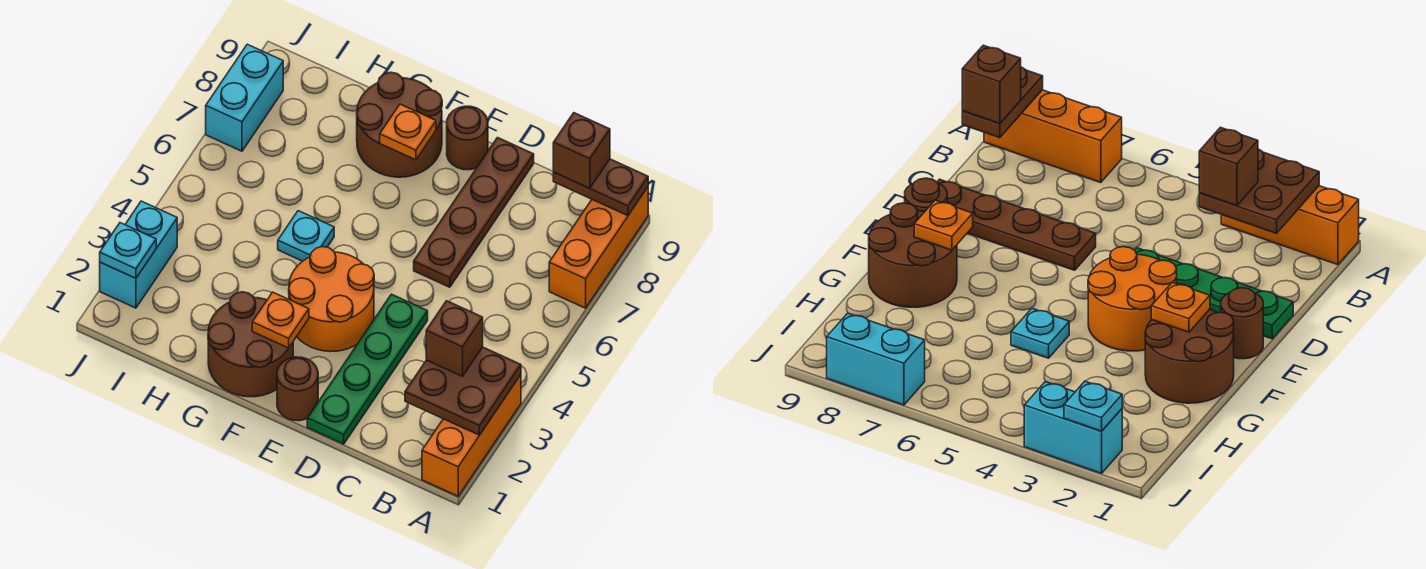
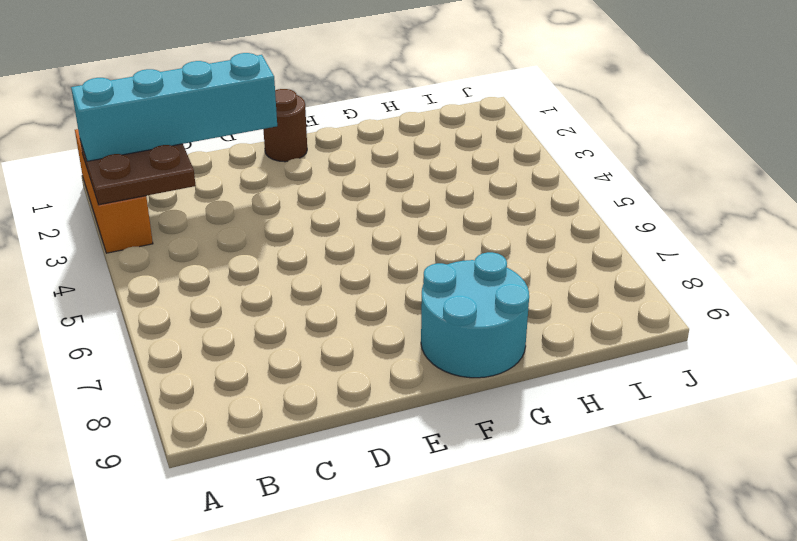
cyan 1x4 brick [71,53,277,161] -> none
cyan 2x2 round brick [421,252,529,378] -> brown 2x2 round brick [357,72,442,177]
none -> orange 1x3 brick [549,187,648,308]
none -> green 1x4 plate [307,294,428,444]
none -> brown 1x4 plate [414,138,534,287]

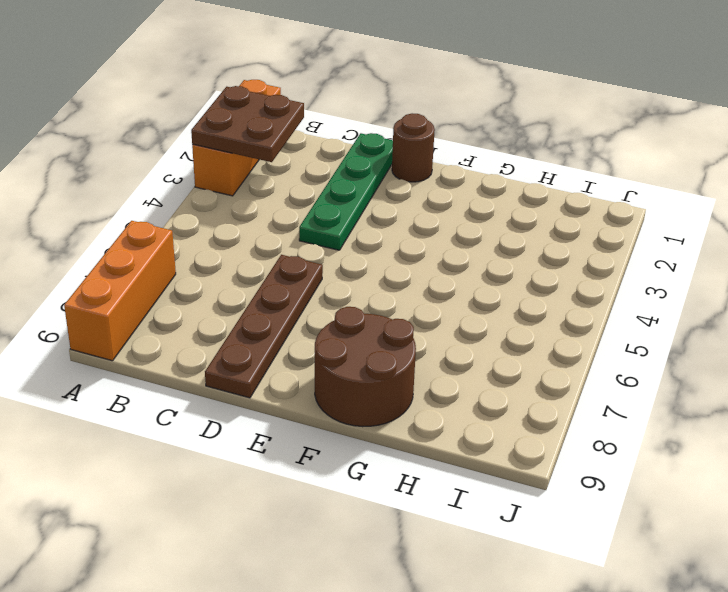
none -> orange 2x2 round brick [289,247,374,351]
none -> brown 1x1 round brick [447,106,488,170]
none -> brown 2x2 round brick [208,292,293,397]

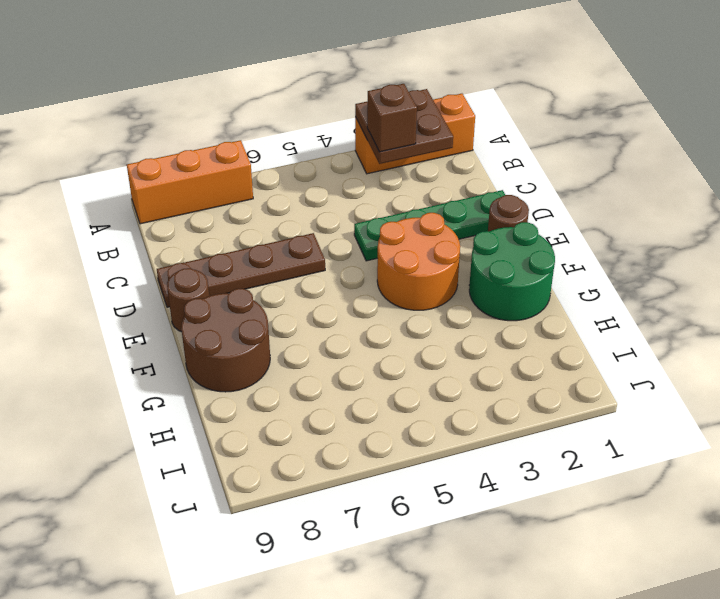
green 2x2 round brick [469,222,555,321] -> brown 2x2 round brick [208,292,293,397]
none -> cyan 1x1 plate [278,211,334,261]
none -> cyan 1x2 brick [100,201,177,308]
none -> cyan 1x2 brick [206,44,283,151]

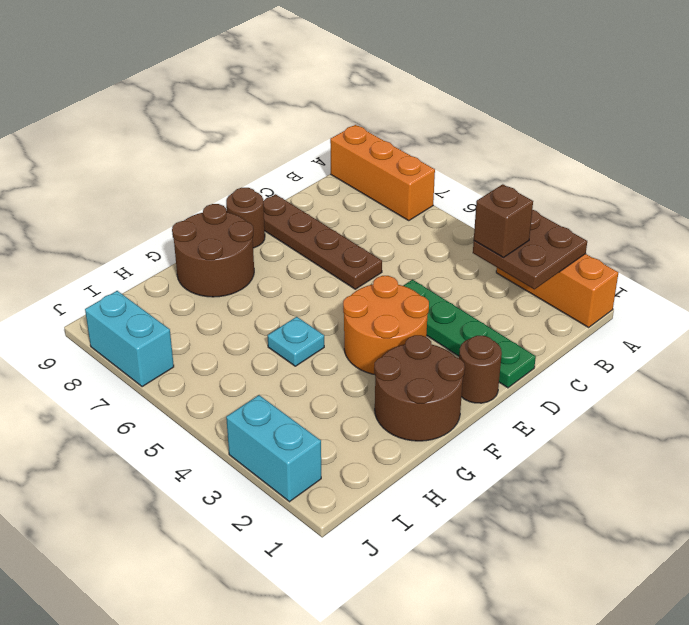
none -> brown 1x2 plate [553,159,648,216]
none -> orange 1x1 plate [252,292,309,348]
none -> orange 1x1 plate [380,104,436,160]

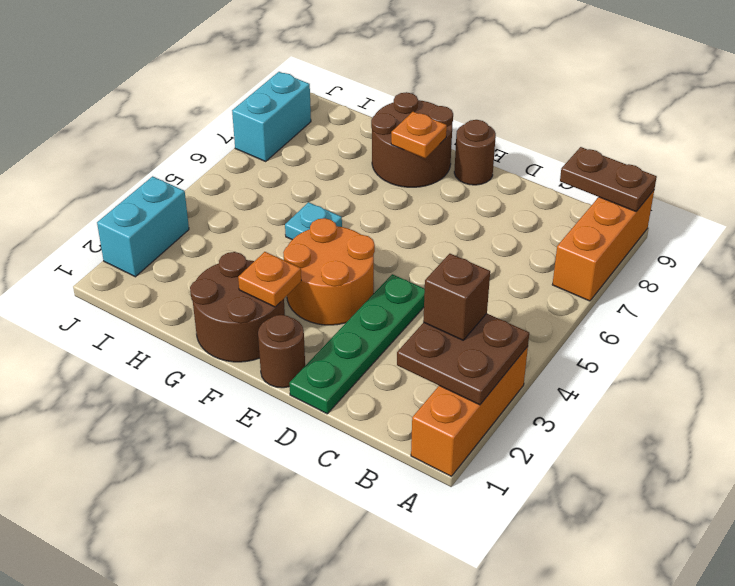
none -> brown 1x4 plate [414,138,534,287]
none -> cyan 1x1 plate [100,223,156,278]
none -> brown 1x1 brick [553,113,610,188]

